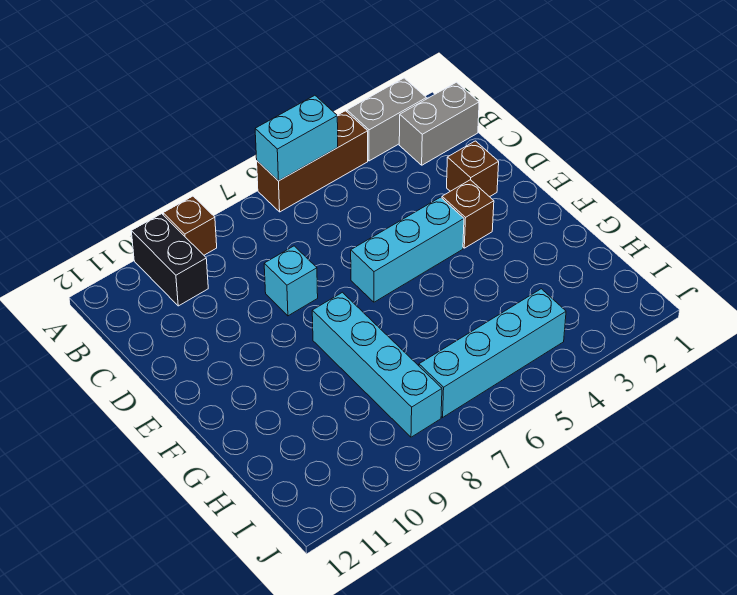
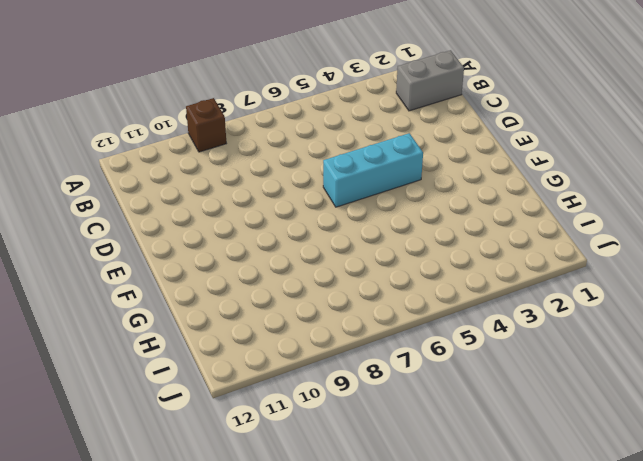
none -> grey 1x2 brick [347,78,426,161]
none -> brown 1x3 brick [257,111,368,212]
none -> black 1x2 brick [131,214,208,306]

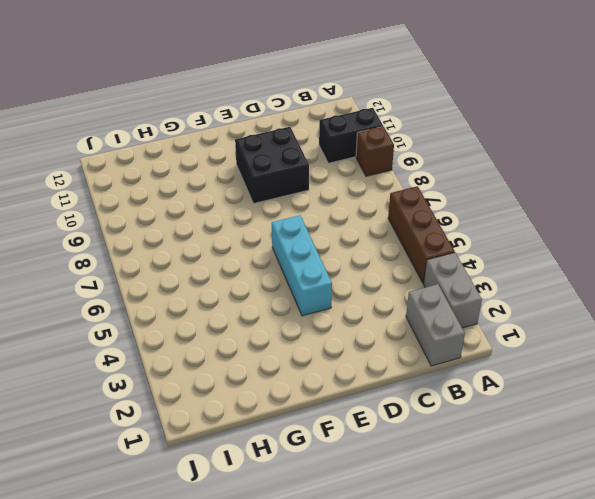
black 2x2 brick [235,127,309,204] -> none
none -> brown 1x1 brick [447,141,499,197]
none -> cyan 1x1 brick [264,246,318,316]
none -> brown 1x1 brick [442,180,494,248]

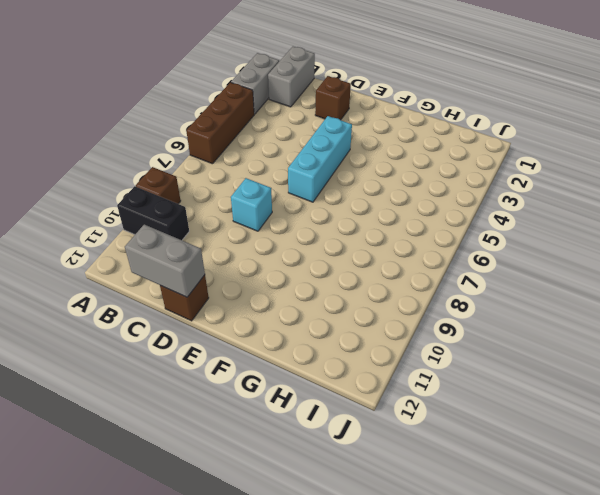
grey 1x2 brick [125,225,205,297] -> none
brown 1x1 brick [160,275,209,321] -> brown 1x1 brick moved to [442,180,494,248]
none -> cyan 1x4 brick [312,292,442,437]
none -> cyan 1x4 brick [419,289,566,417]
none -> cyan 1x2 brick [255,95,338,181]

